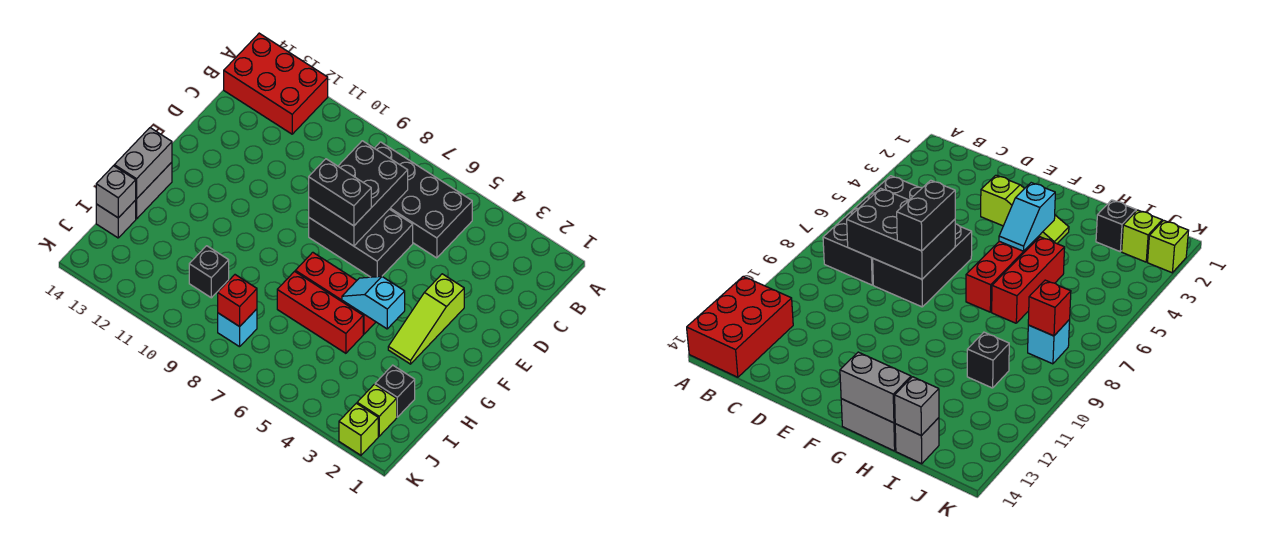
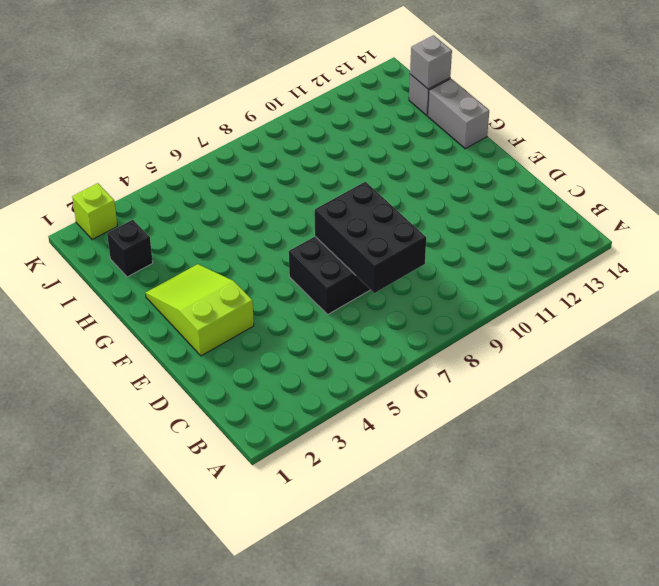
lime 2x3 slope [146,264,254,356] -> lime 1x3 slope [388,274,464,364]
none -> red 2x3 brick [224,33,328,134]
none -> black 2x4 brick [374,142,472,258]
none -> red 1x3 brick [295,252,375,334]

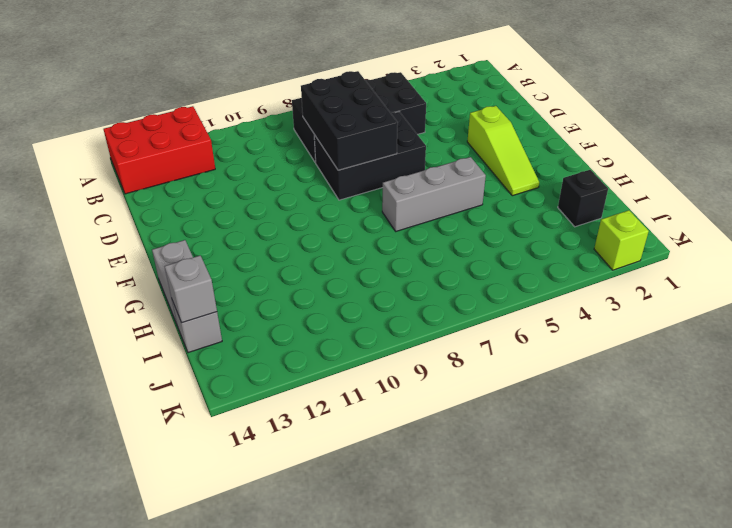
grey 1x3 brick [382,157,486,231] -> red 1x3 brick [295,252,375,334]
none -> red 1x3 brick [277,271,363,353]
none -> black 1x1 brick [189,246,229,298]
none -> lime 1x1 brick [357,384,397,436]

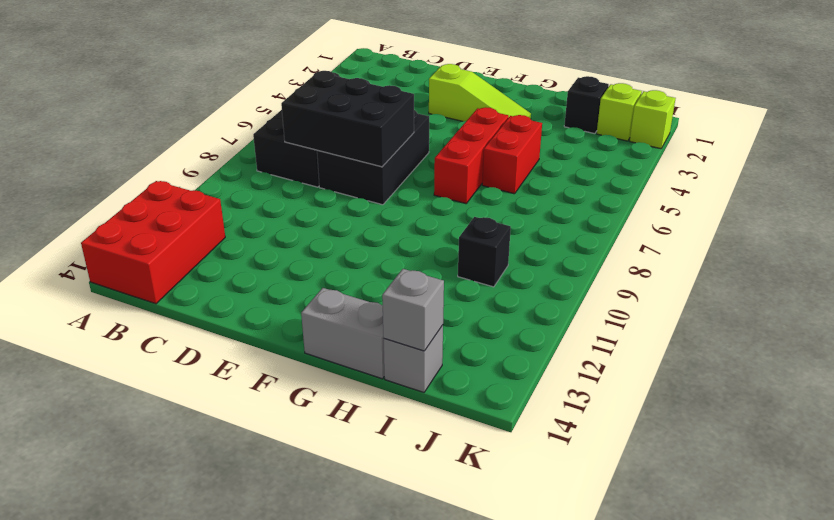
red 1x2 brick [482,115,542,194] -> red 1x3 brick [277,271,363,353]
none -> cyan 1x1 brick [218,309,257,347]
none -> cyan 1x2 slope [342,276,405,329]
none -> grey 1x2 brick [114,128,172,199]

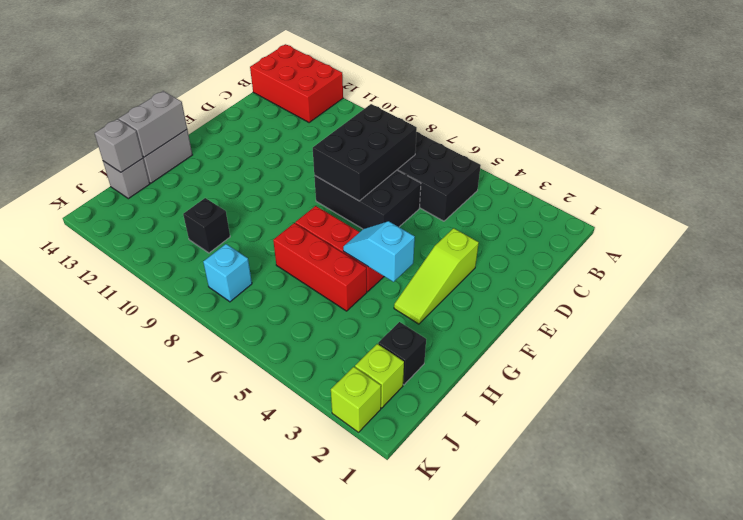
none -> red 1x1 brick [218,275,257,327]
none -> black 1x2 brick [309,159,371,226]

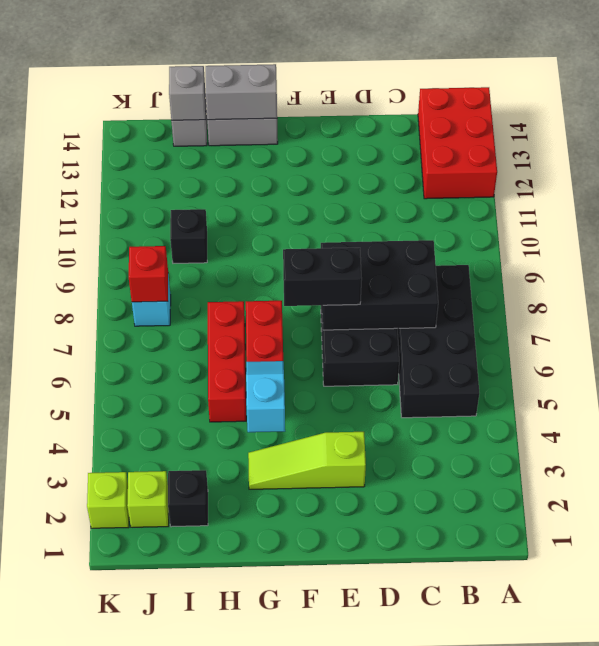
black 1x2 brick [283,248,362,306] -> black 1x2 brick turned to [309,159,371,226]

